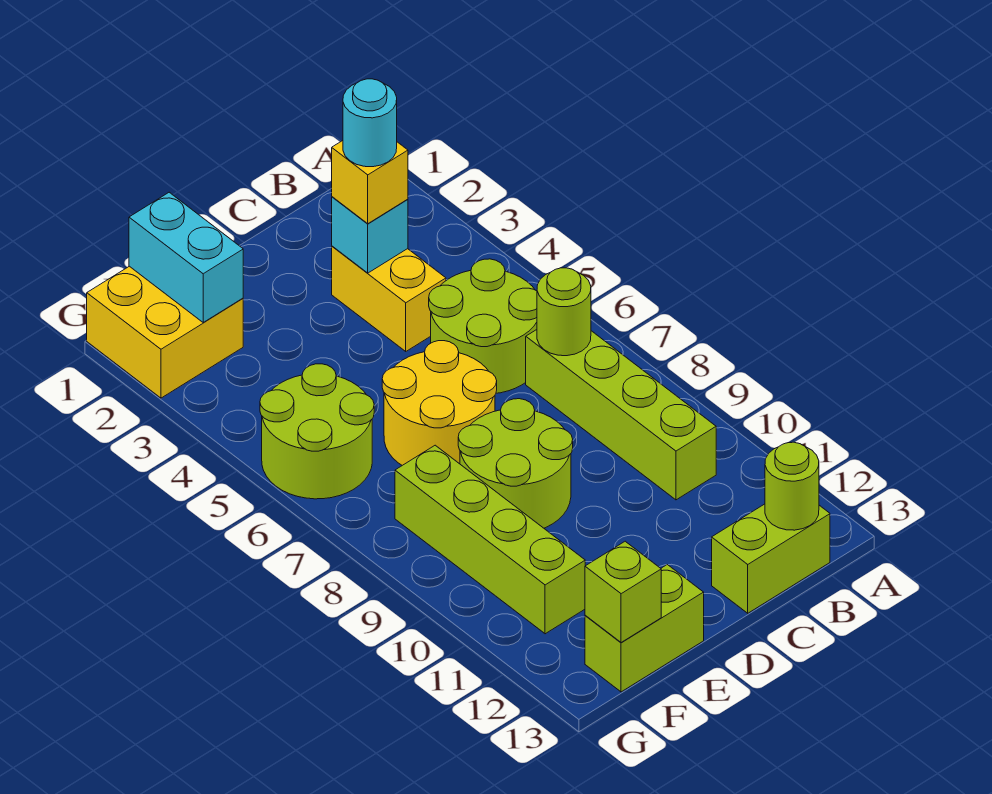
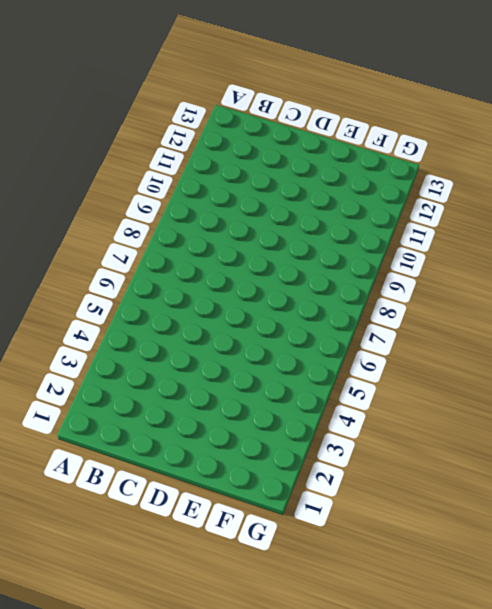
none -> lime 2x2 round brick [429,259,537,393]
none -> lime 1x4 brick [526,330,716,500]
none -> lime 1x2 brick [712,504,830,613]

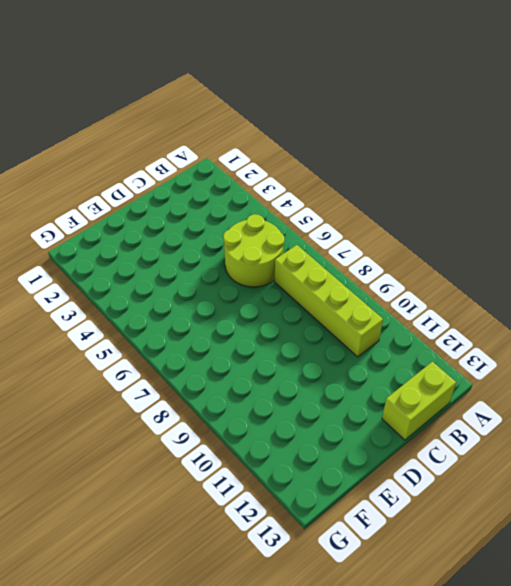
none -> yellow 1x2 brick [332,246,446,351]
none -> yellow 2x2 round brick [382,341,497,465]
none -> lime 2x2 round brick [458,399,573,528]

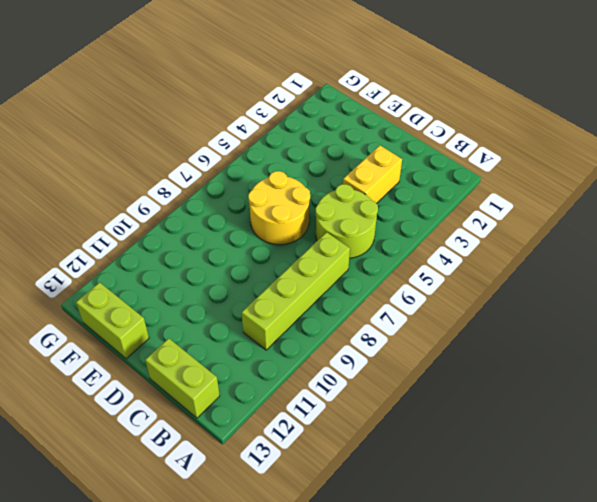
none -> lime 2x2 round brick [458,399,573,528]
none -> yellow 2x2 brick [87,266,243,398]
none -> lime 2x2 round brick [260,364,374,499]

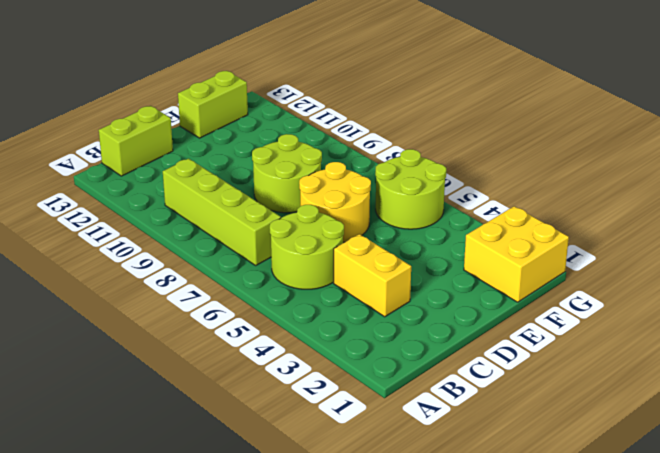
none -> lime 1x4 brick [395,445,585,634]
none -> lime 1x1 round brick [537,268,591,356]
none -> lime 1x1 round brick [765,442,819,530]

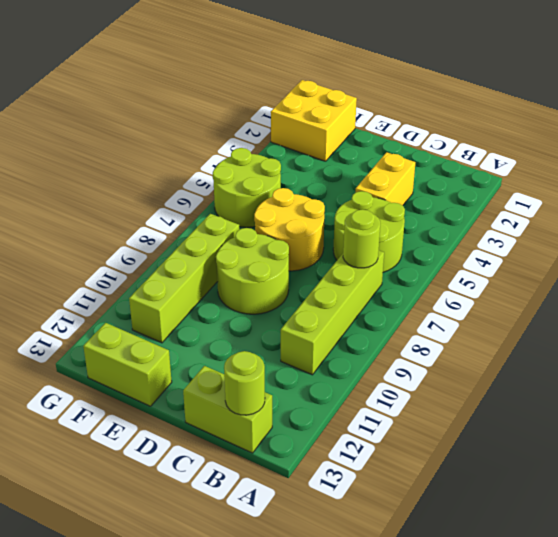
none -> cyan 1x1 brick [332,197,408,273]
none -> cyan 1x2 brick [129,192,243,322]
none -> lime 1x1 brick [585,541,661,643]

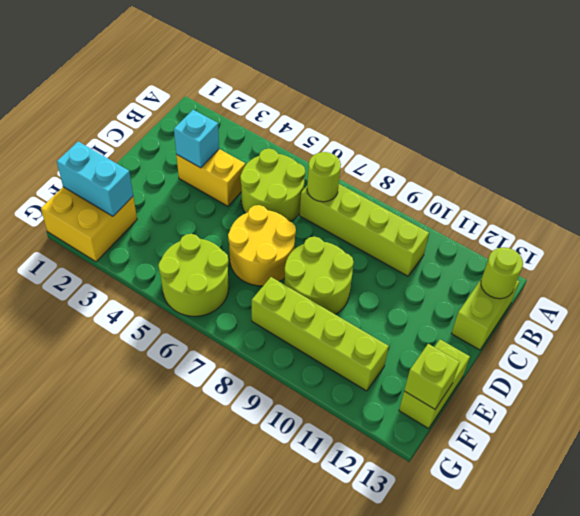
none -> yellow 1x1 brick [332,141,408,224]
none -> cyan 1x1 round brick [343,79,397,167]

